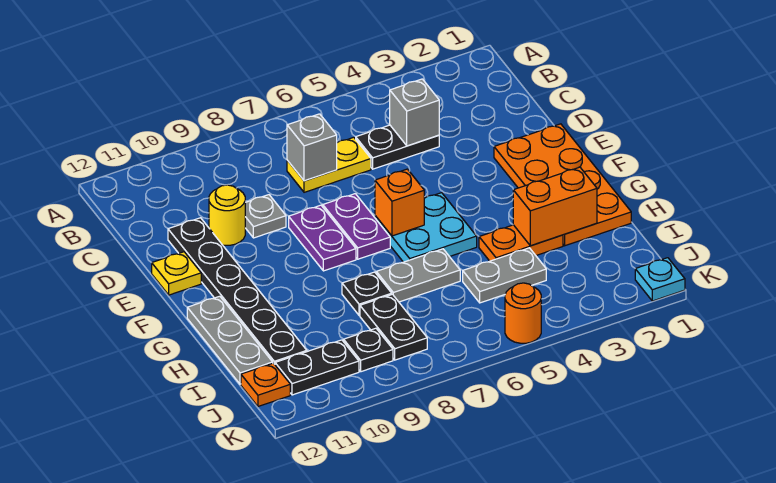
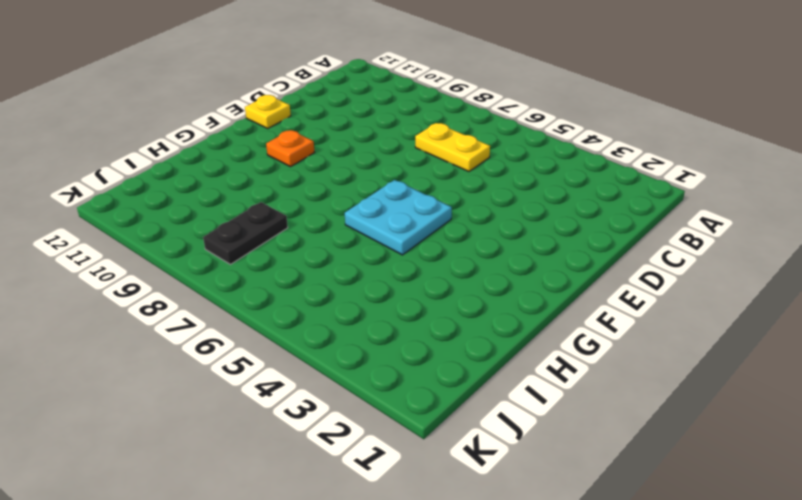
orange 1x1 plate [266,130,315,167] -> orange 1x1 plate moved to [241,363,290,406]
none -> black 1x2 plate [356,125,439,169]
none -> grey 1x1 plate [245,195,286,238]
none -> yellow 1x1 round brick [209,185,245,245]

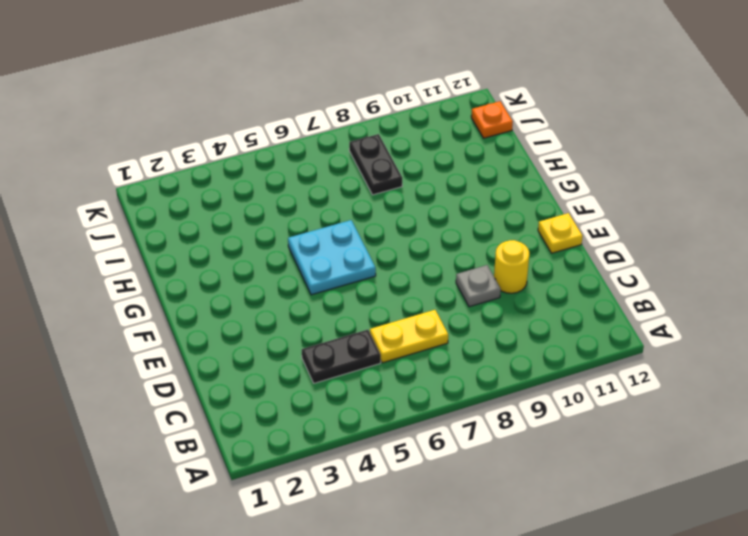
none -> black 1x6 plate [168,218,307,364]
none -> orange 2x4 plate [494,124,631,246]
none -> purple 1x2 plate [323,194,390,259]

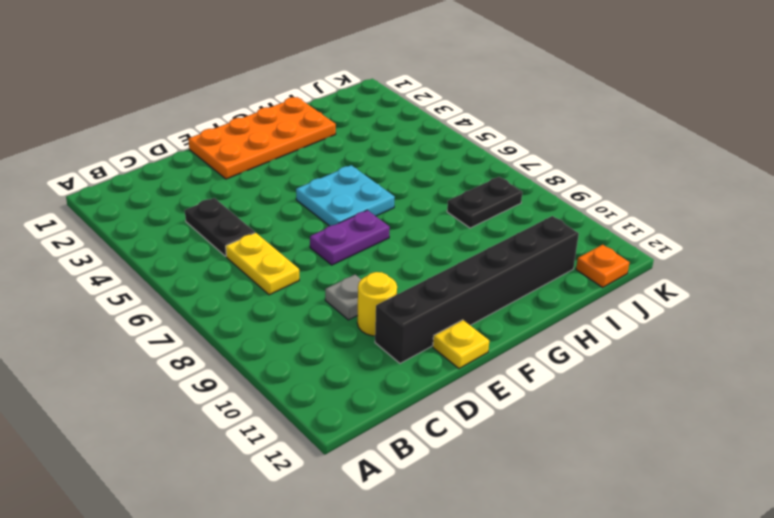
black 1x6 brick [375,216,579,363] -> black 1x6 plate [168,218,307,364]
none -> purple 1x2 plate [289,205,356,271]
none -> grey 1x3 plate [187,296,273,384]
none -> orange 1x2 plate [479,225,563,261]

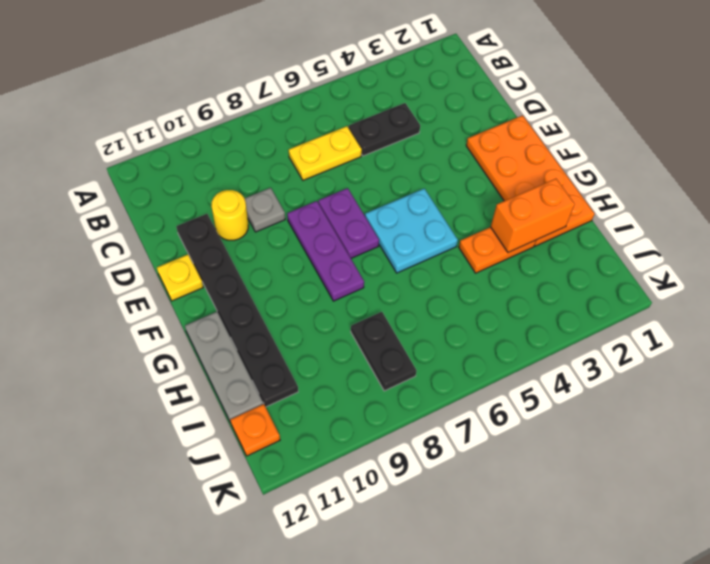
purple 1x3 plate [287,201,364,301] -> purple 1x2 plate [289,205,356,271]
none -> grey 1x2 plate [376,249,460,302]
none -> black 1x1 plate [342,272,392,316]
none -> grey 1x2 plate [463,248,546,303]

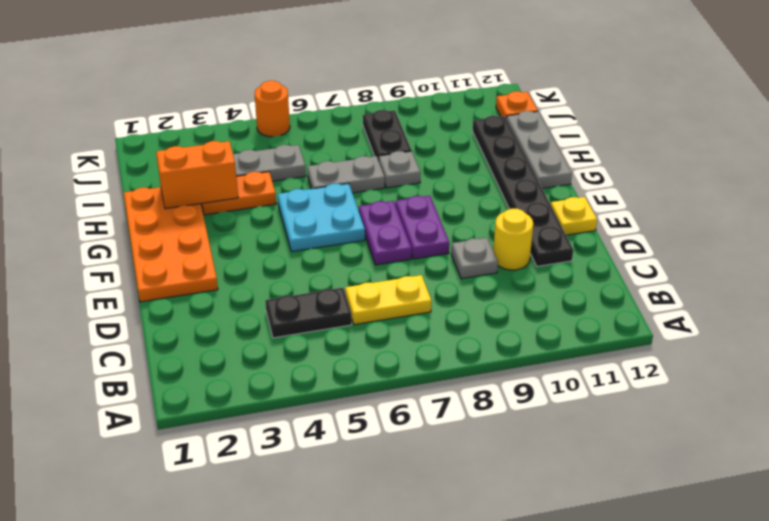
grey 1x1 plate [379,151,420,188] -> black 1x1 plate [342,272,392,316]
none -> black 1x1 plate [344,328,393,372]
none -> black 1x2 plate [275,340,359,395]
none -> cyan 1x1 plate [635,258,685,301]

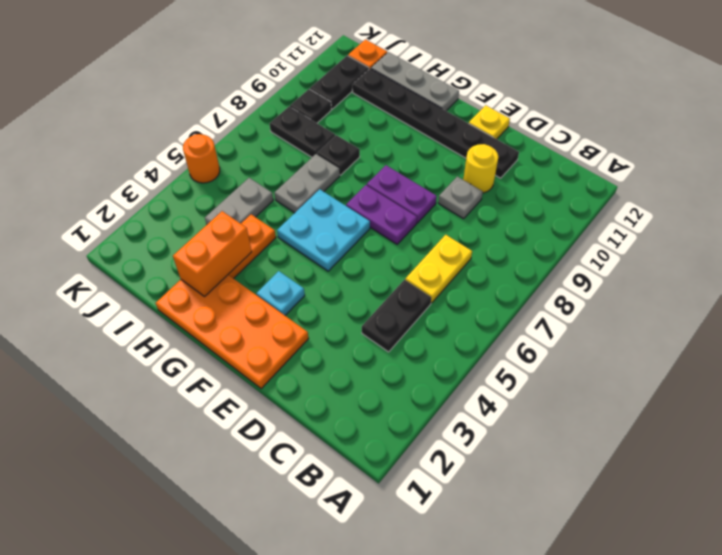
cyan 1x1 plate [256,271,305,315] -> cyan 1x1 plate moved to [635,258,685,301]
none -> grey 1x1 brick [390,79,439,146]
none -> grey 1x1 brick [287,114,337,181]
none -> orange 1x1 brick [375,169,424,236]

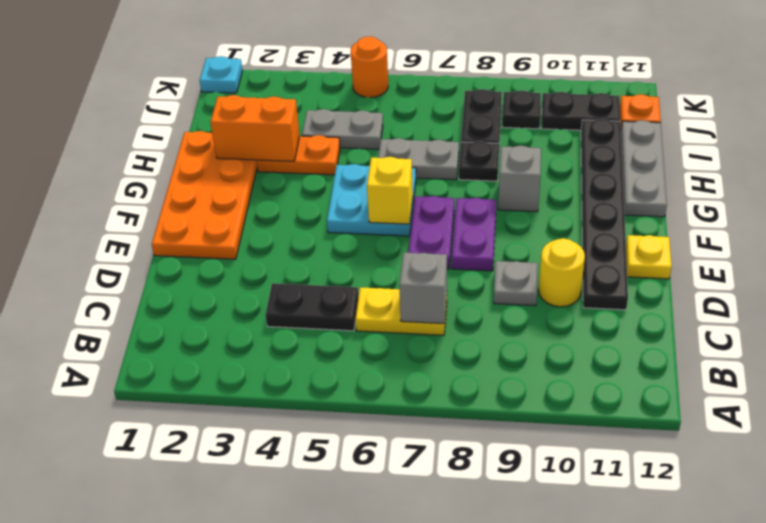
yellow 1x1 brick [367,157,413,224] -> orange 1x1 brick [375,169,424,236]
grey 1x1 brick [498,146,541,212] -> grey 1x1 brick moved to [390,79,439,146]

